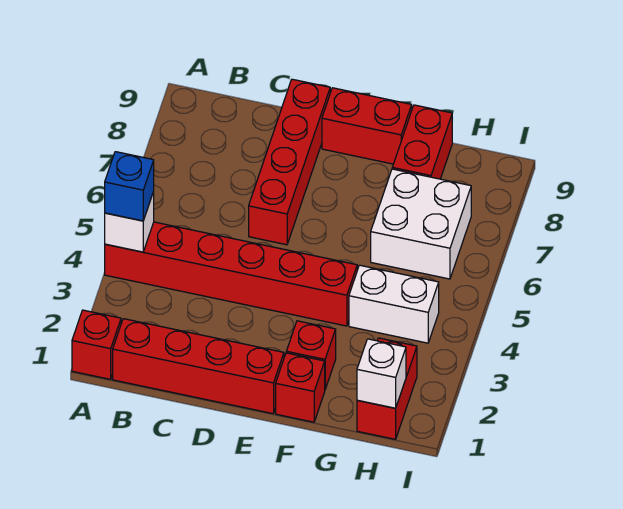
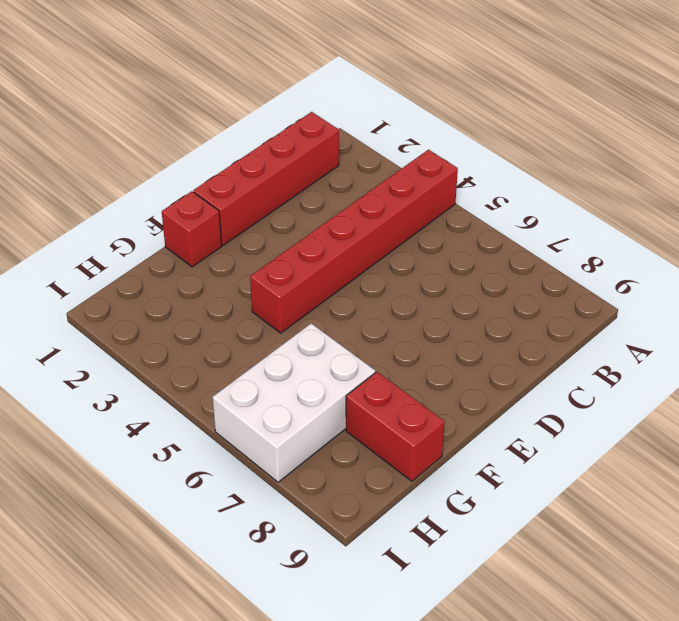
white 2x3 brick [212,323,375,482] -> white 2x2 brick [371,169,471,279]
none -> red 1x1 brick [72,310,121,379]
none -> red 1x4 brick [249,79,330,245]
none -> red 1x2 brick [322,88,412,164]

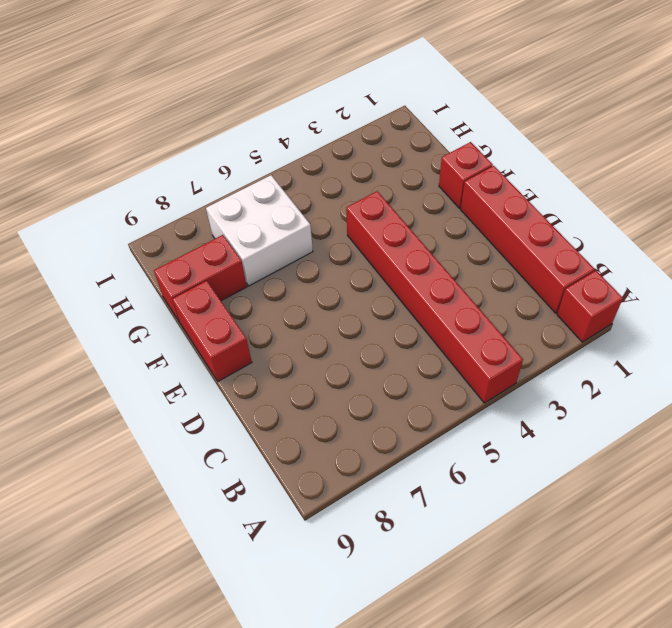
none -> red 1x4 brick [249,79,330,245]
none -> red 1x1 brick [286,321,336,389]
none -> white 1x2 brick [349,265,439,343]

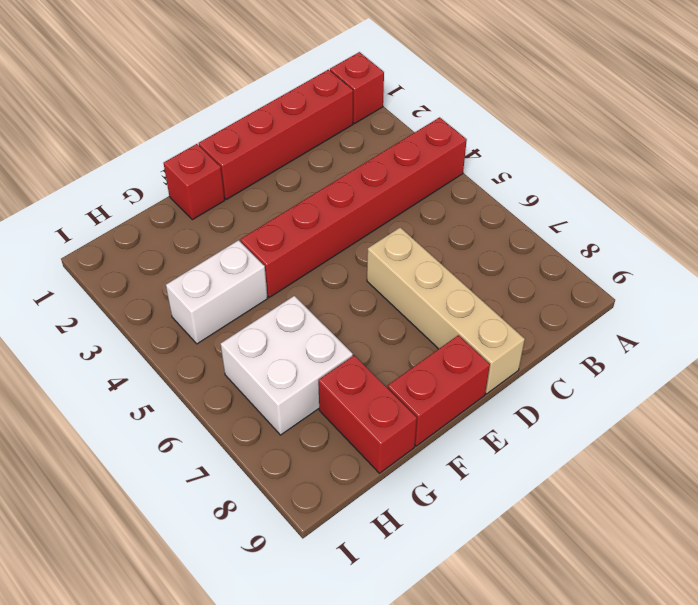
tan 1x4 brick [367,227,525,394] -> red 1x4 brick [249,79,330,245]
none -> red 1x1 brick [286,321,336,389]
none -> red 1x2 brick [357,338,417,439]
none -> white 1x1 brick [105,192,154,252]

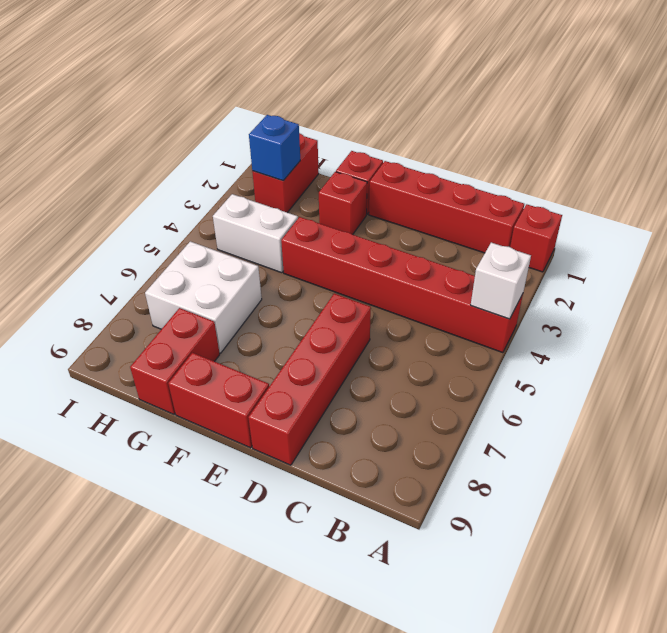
blue 1x1 brick [249,115,300,181] -> blue 1x1 brick moved to [105,152,154,221]
none -> white 1x1 brick [357,339,406,408]

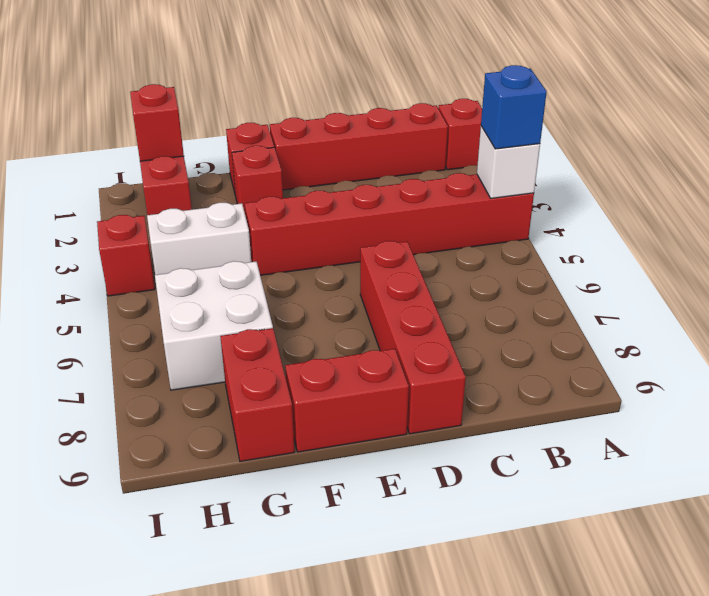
red 1x1 brick [130,84,184,161] -> white 1x1 brick [357,339,406,408]
red 1x1 brick [97,215,155,296] -> none

